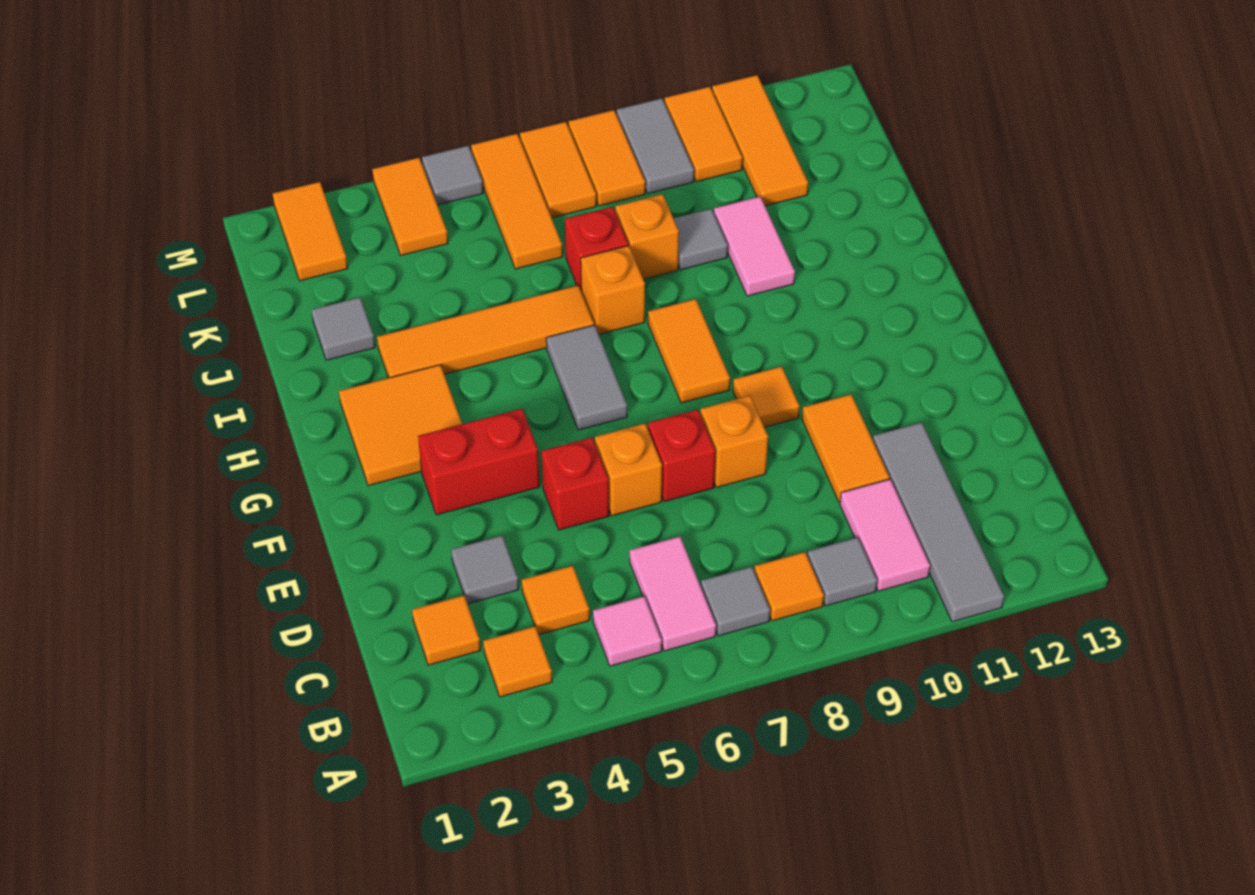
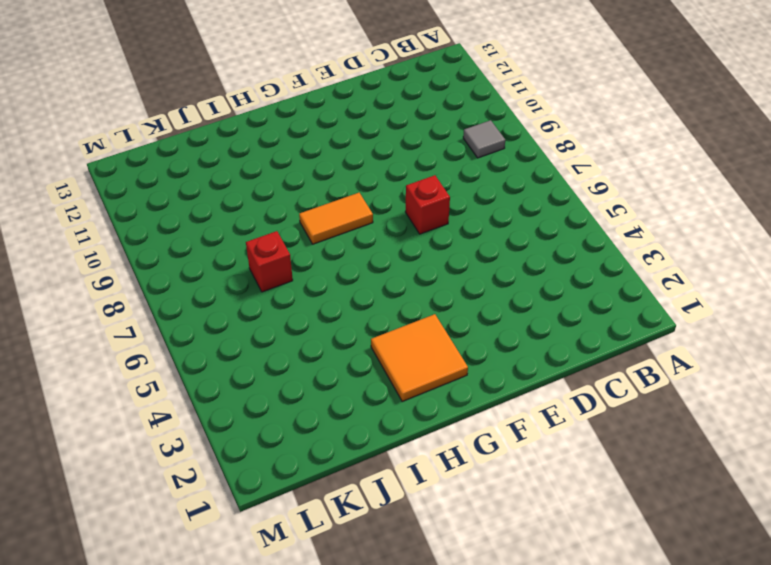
none -> grey 1x4 tile [873,423,1004,622]
none -> orange 1x1 tile [483,626,552,697]
none -> pink 1x1 tile [593,596,662,666]
none -> pink 1x2 tile [630,537,716,651]

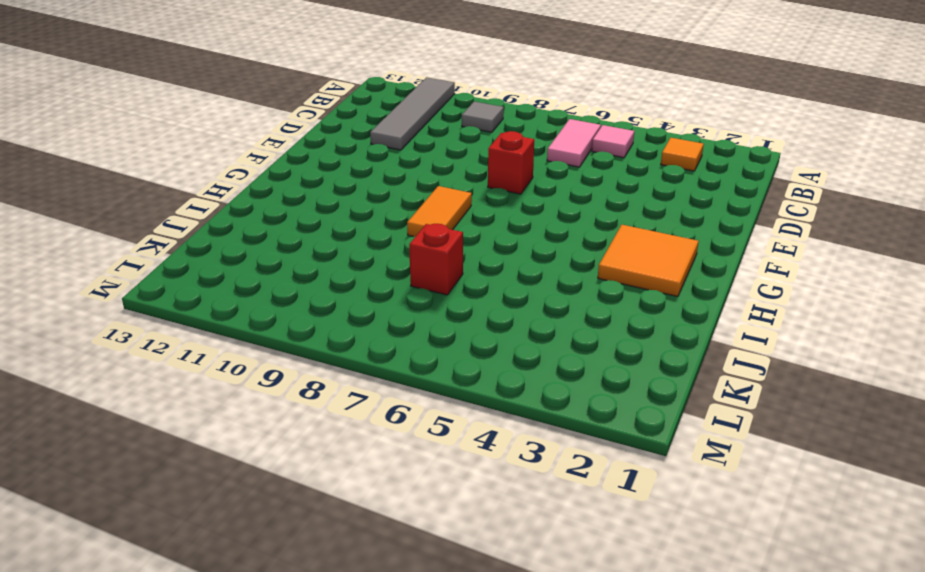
none -> grey 1x1 tile [701,567,770,636]
none -> orange 1x1 tile [754,552,824,621]
none -> pink 1x2 tile [840,479,930,591]
none -> orange 1x1 tile [412,595,481,665]

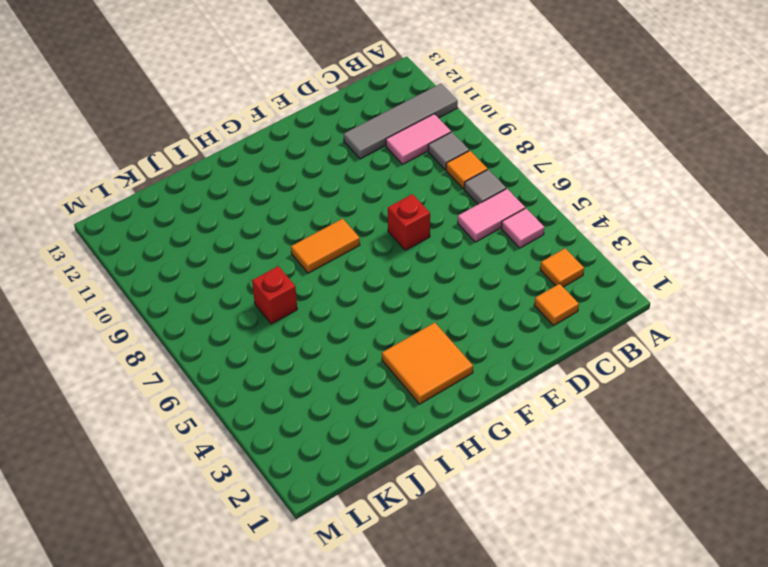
none -> orange 1x1 tile [522,566,590,635]
none -> grey 1x1 tile [451,535,519,604]
none -> orange 1x2 tile [802,394,890,502]
none -> red 1x1 brick [541,438,609,530]

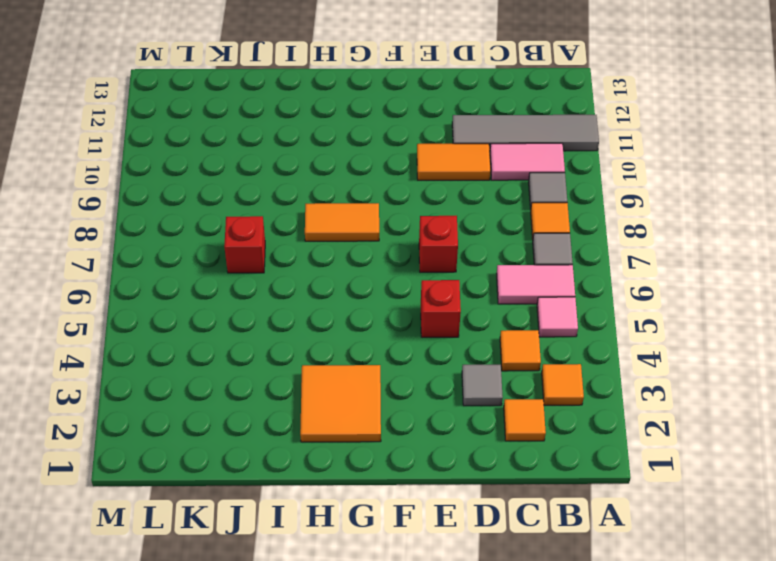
none -> orange 1x1 brick [595,424,662,516]
none -> orange 1x1 brick [700,396,768,487]
none -> red 1x2 brick [418,409,540,515]
none -> orange 1x1 tile [733,366,800,427]

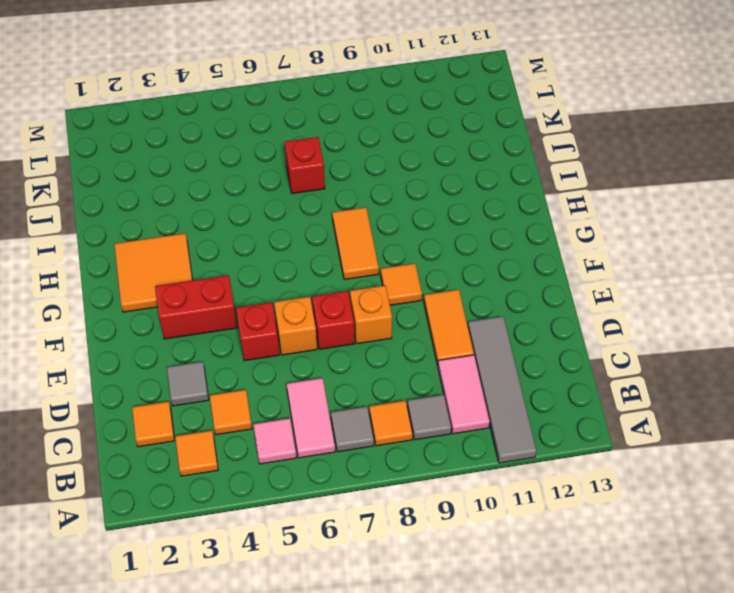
none -> grey 1x2 tile [546,325,627,430]
none -> orange 1x4 tile [377,285,594,378]
none -> orange 1x1 brick [581,246,645,334]
none -> pink 1x2 tile [714,196,795,296]

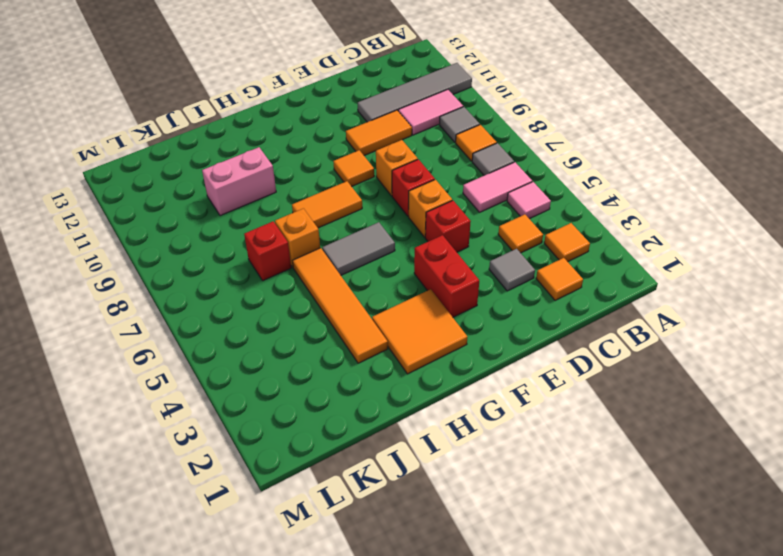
pink 1x2 brick [202,147,276,216] -> pink 1x2 tile [714,196,795,296]
none -> grey 1x1 tile [312,297,375,360]
none -> orange 1x1 brick [615,194,679,279]
none -> grey 1x1 tile [674,209,728,270]
none -> orange 1x3 tile [471,134,563,269]

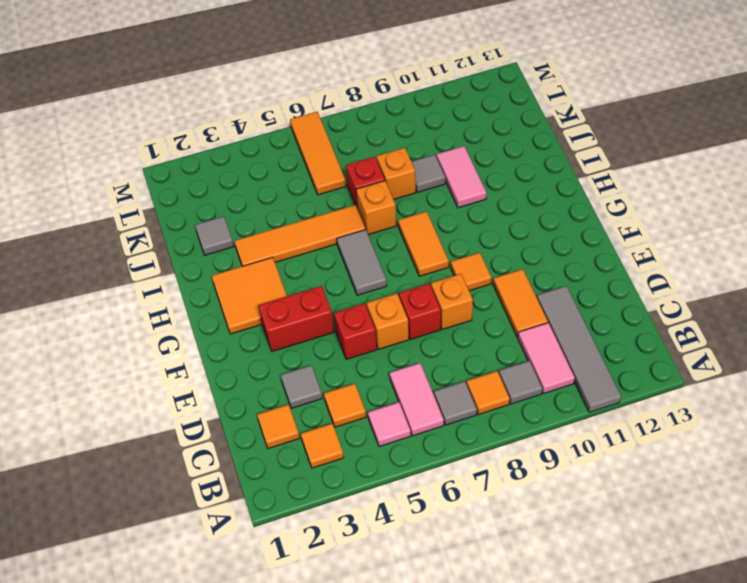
none -> orange 1x3 tile [712,75,808,206]
none -> orange 1x2 tile [273,182,348,281]
none -> orange 1x2 tile [372,158,448,255]
none -> orange 1x2 tile [520,122,596,218]

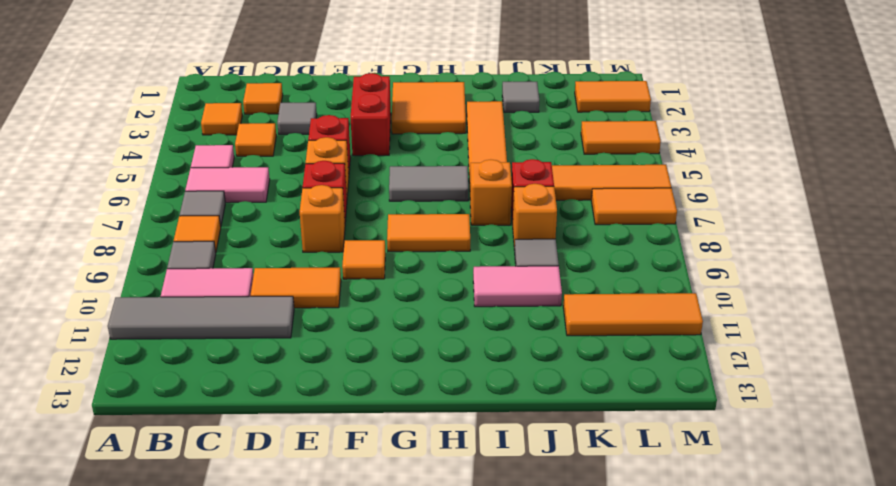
none -> orange 1x2 tile [568,110,645,206]
none -> grey 1x2 tile [617,98,694,194]
none -> orange 1x2 tile [665,87,743,182]
none -> grey 1x1 tile [422,146,483,205]

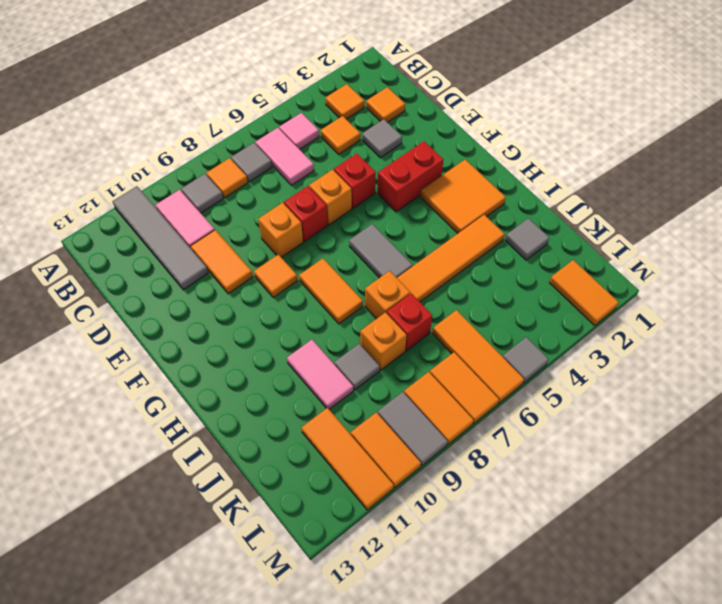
none -> orange 1x2 tile [372,158,448,255]

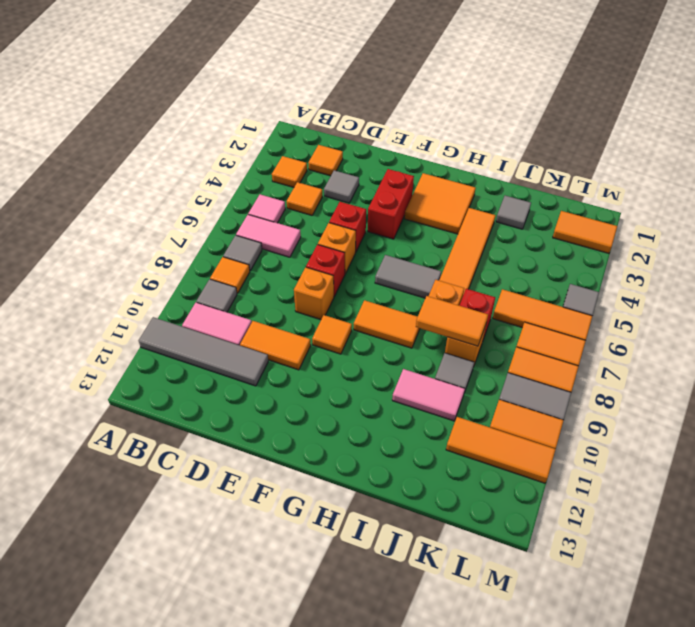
orange 1x2 tile [416,296,488,346] -> orange 1x2 tile moved to [372,158,448,255]

